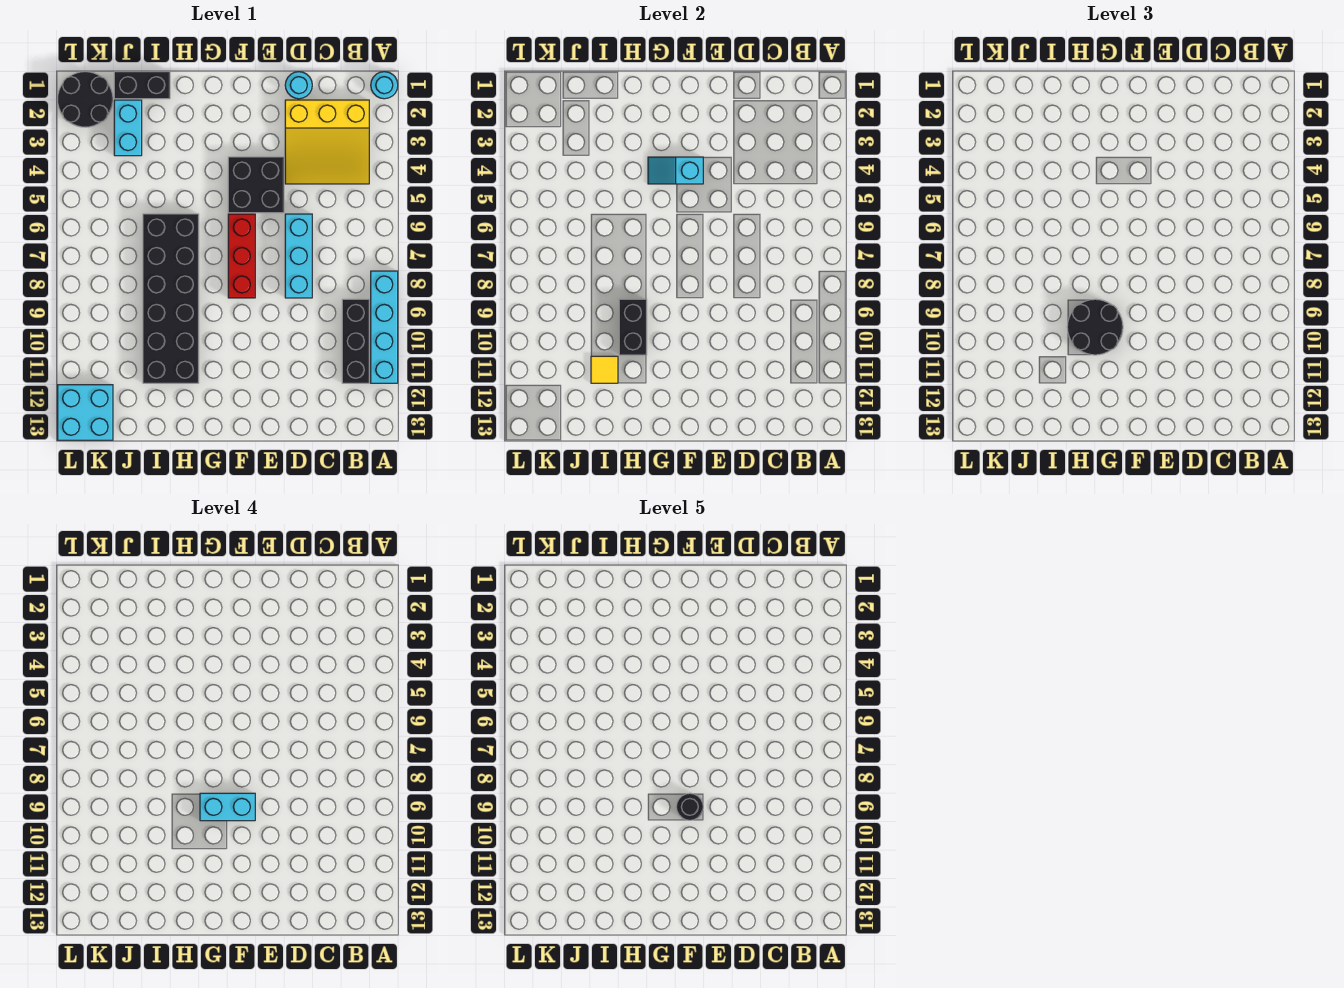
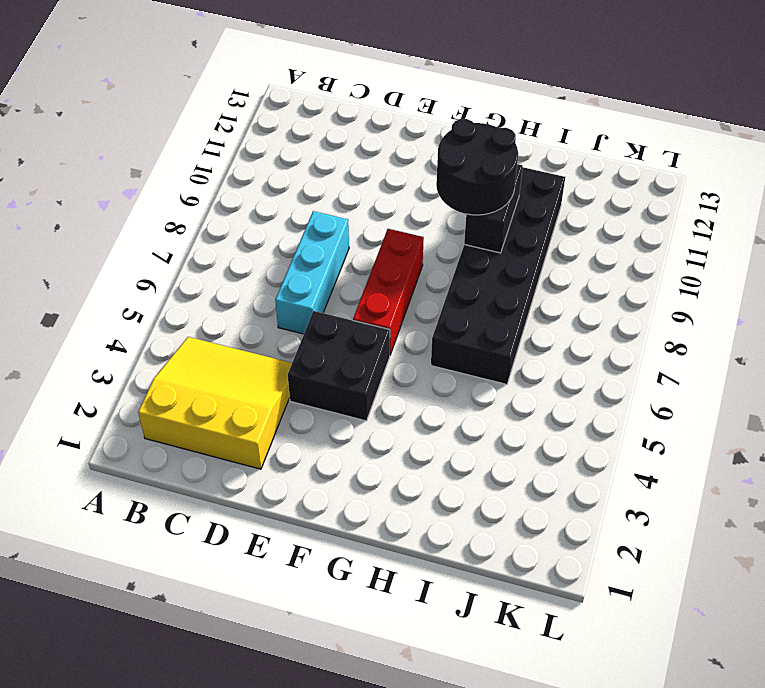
none -> cyan 1x1 round brick [371,72,398,99]
none -> cyan 1x4 brick [371,271,398,383]
none -> black 1x3 brick [342,299,369,383]

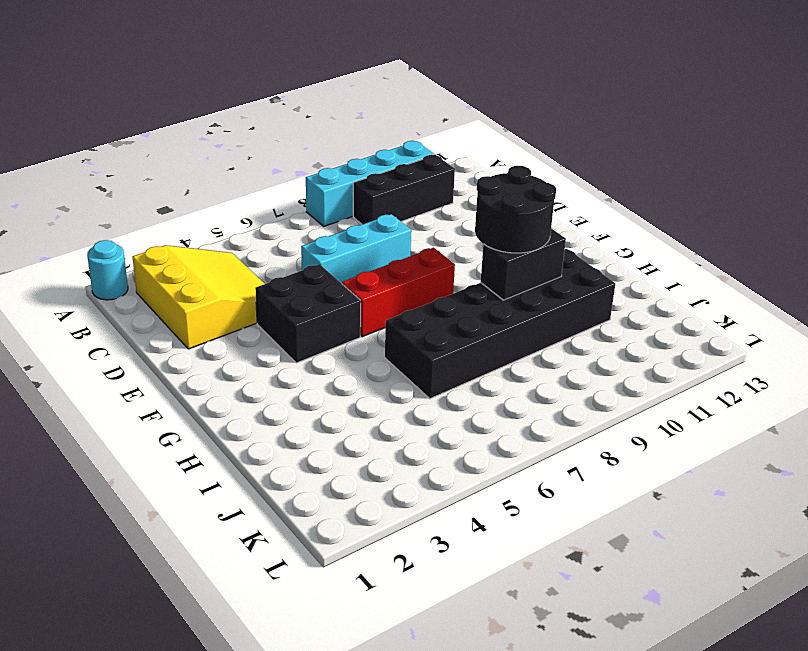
none -> cyan 1x1 round brick [285,72,312,99]
none -> black 1x2 brick [114,72,170,99]
none -> cyan 1x2 brick [114,100,142,156]

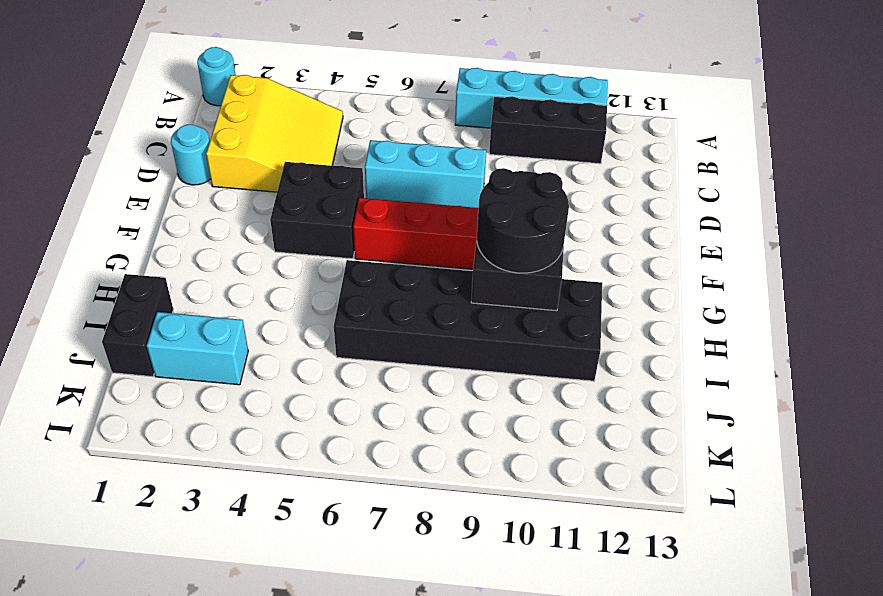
none -> black 2x2 round brick [58,72,113,127]
none -> cyan 2x2 brick [58,385,113,440]
none -> cyan 1x2 slope [648,157,703,184]

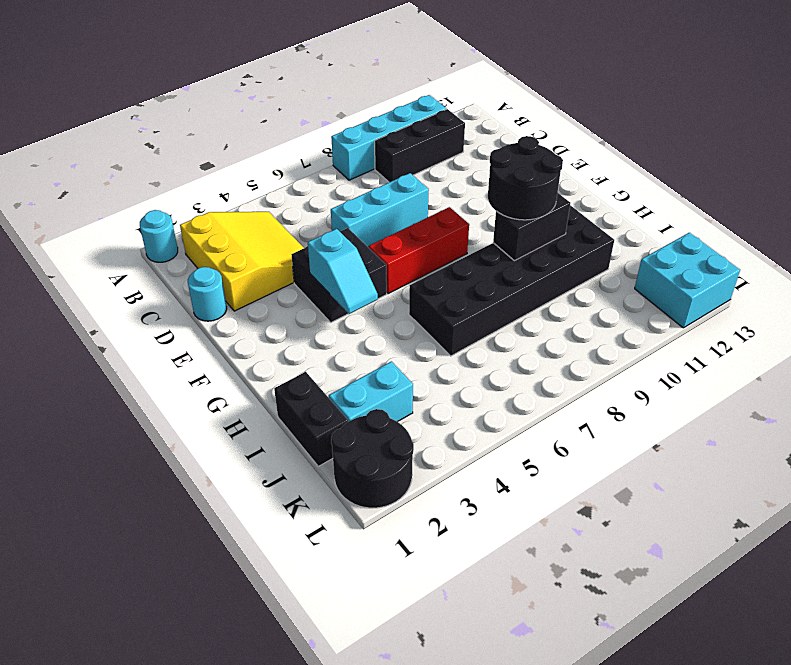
none -> yellow 1x1 tile [591,356,618,383]
none -> cyan 1x2 brick [200,793,255,821]
none -> black 1x1 round brick [676,793,703,820]

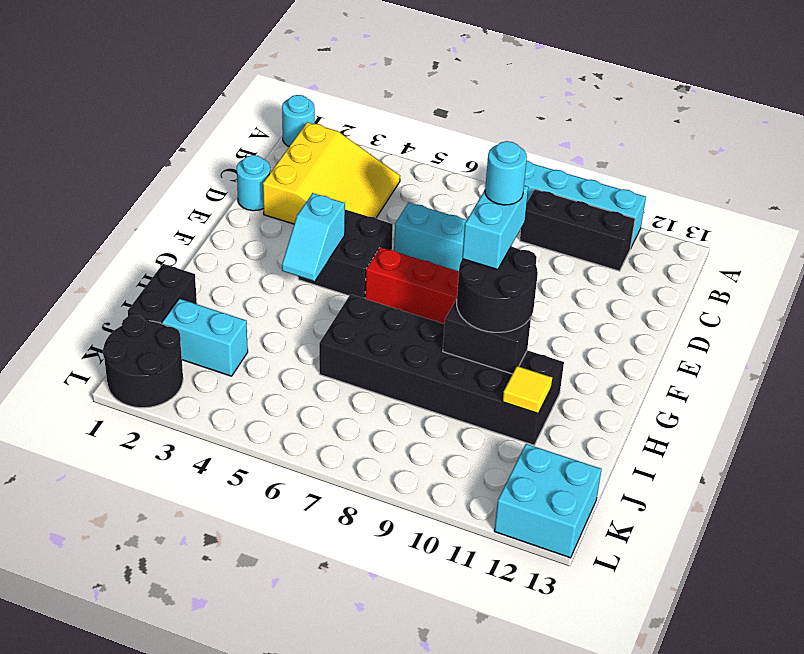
cyan 1x1 round brick [485,141,527,205] -> black 1x1 round brick [676,793,703,820]

